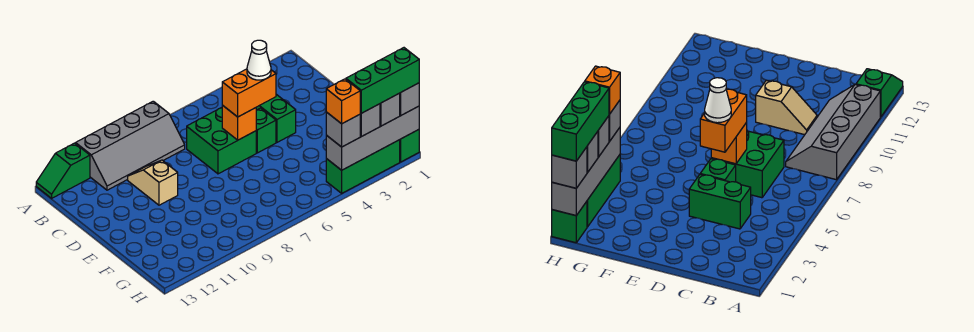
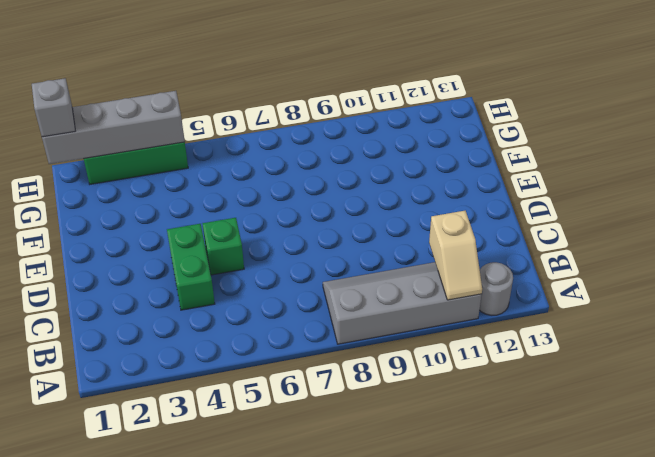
tan 1x2 slope [429,211,482,300] -> tan 1x2 slope moved to [128,160,178,205]
grey 1x1 round brick [480,262,513,315] -> green 1x2 slope [36,143,90,198]
none -> green 2x2 brick [187,108,256,174]
none -> green 1x1 brick [400,130,419,162]
none -> orange 1x1 brick [222,105,256,140]

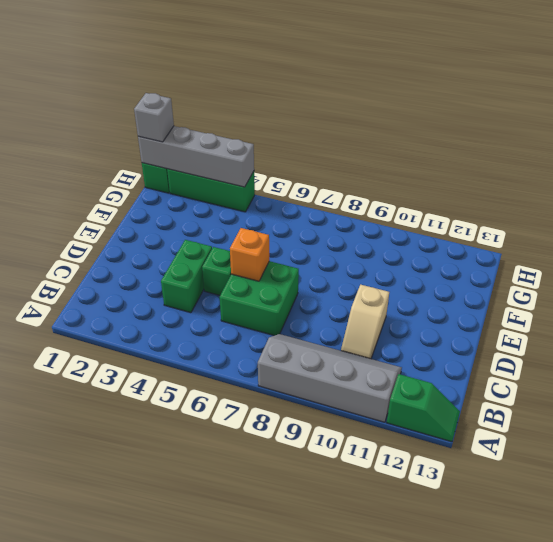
none -> orange 1x2 brick [222,69,276,117]
none -> grey 1x1 brick [380,93,400,126]
none -> grey 1x1 brick [360,104,380,137]

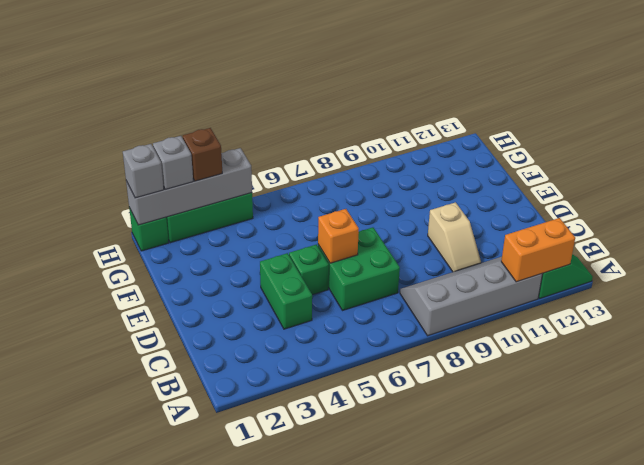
orange 1x2 brick [501,218,575,282] -> orange 1x2 brick moved to [222,69,276,117]
brown 1x1 brick [183,128,222,181] -> grey 1x1 brick [360,104,380,137]
none -> grey 1x1 brick [326,112,360,147]
none -> white 1x1 cone [247,40,271,80]
none -> green 1x3 brick [346,48,419,113]

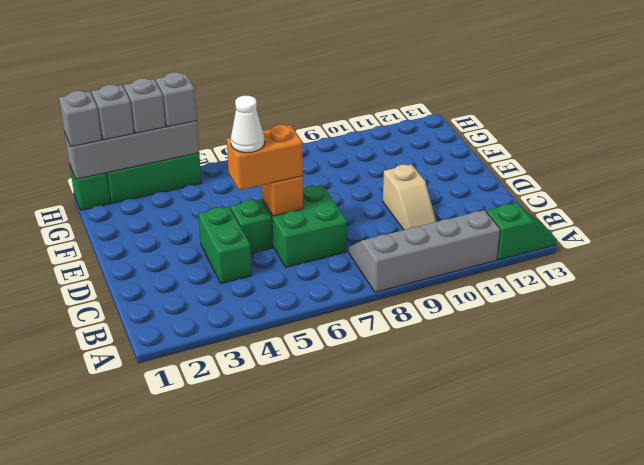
none -> green 1x3 brick [346,48,419,113]
none -> orange 1x1 brick [326,79,360,124]

